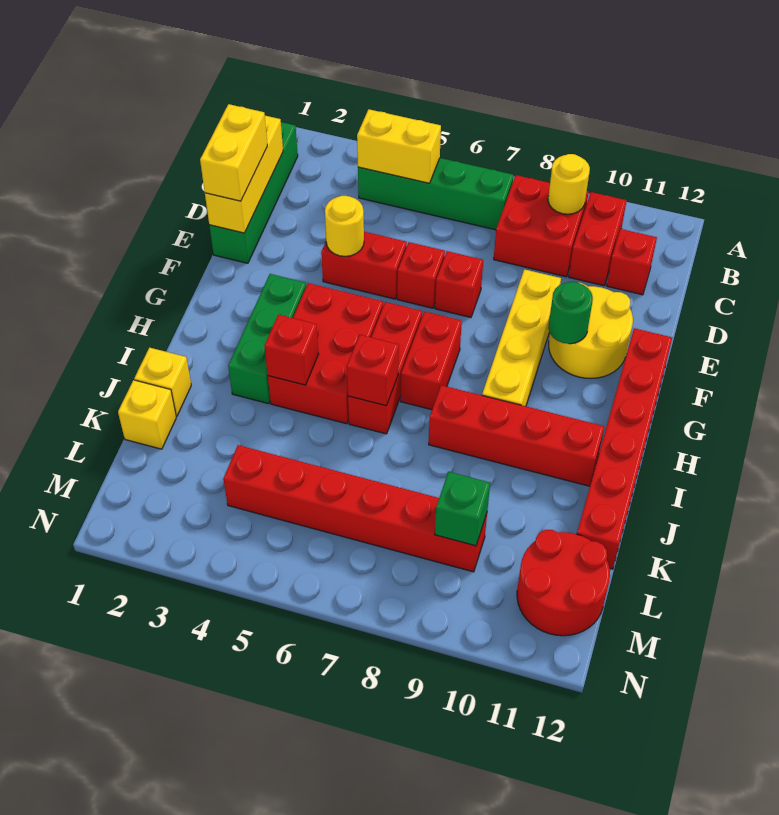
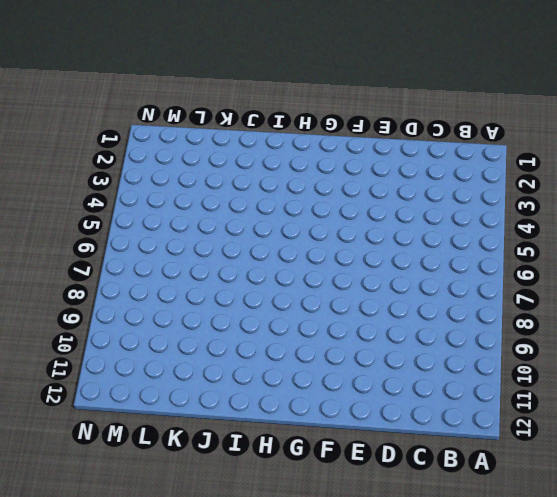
none -> green 1x4 brick [209,122,298,263]
none -> green 1x4 brick [358,158,514,230]
none -> red 2x2 brick [494,175,589,277]

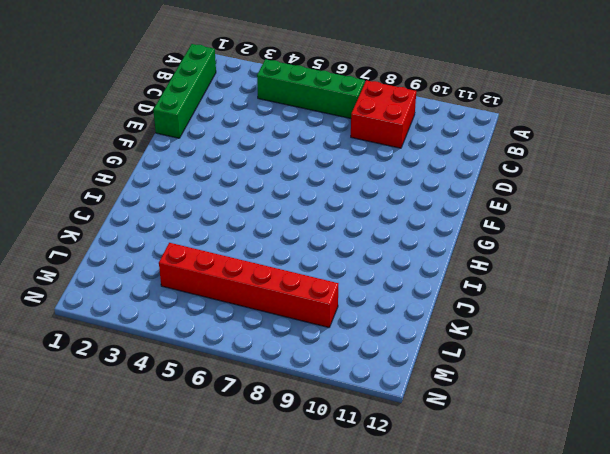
none -> red 1x2 brick [569,192,627,286]
none -> red 1x1 brick [607,229,657,295]
none -> red 1x2 brick [321,232,407,299]

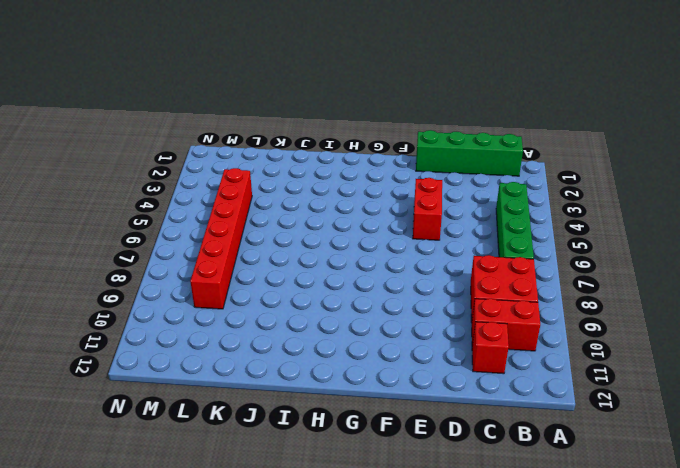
none -> red 1x1 brick [397,242,445,308]
none -> red 1x1 brick [435,251,483,317]
none -> yellow 1x4 brick [482,269,561,406]

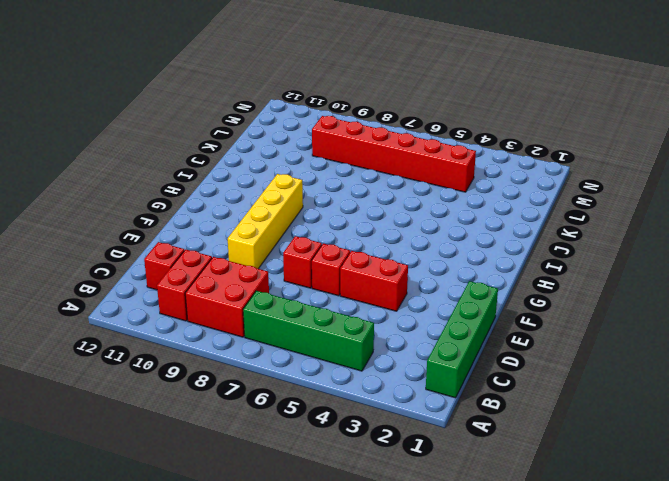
none -> yellow 2x2 round brick [549,283,633,378]
none -> red 1x6 brick [577,328,672,569]
none -> green 1x3 brick [228,274,306,404]

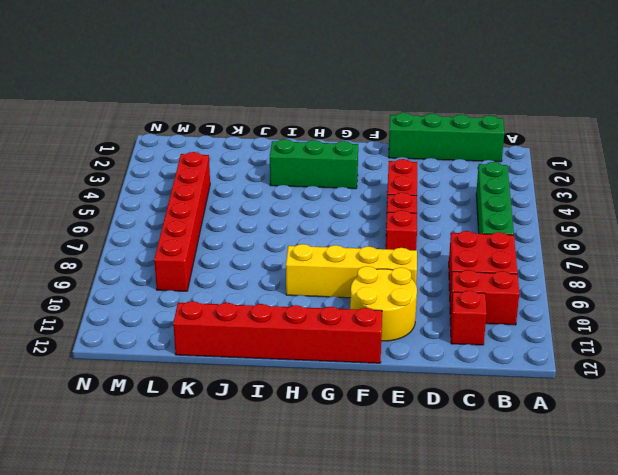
none -> red 2x3 brick [268,283,383,424]
none -> red 1x3 brick [348,302,422,434]
none -> red 1x2 brick [401,311,462,410]

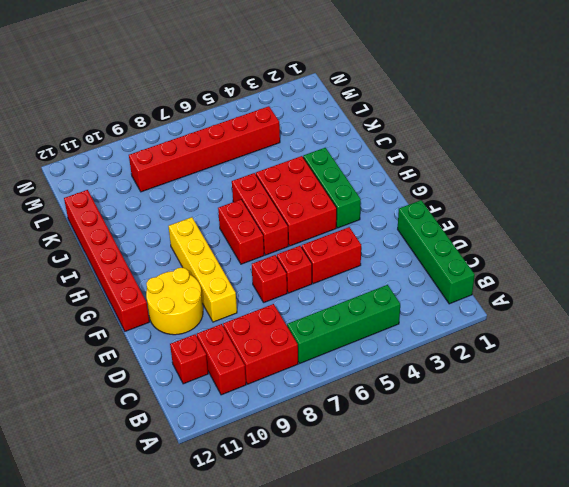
none -> red 1x4 brick [429,385,604,486]
none -> yellow 1x1 brick [134,348,191,416]
none -> yellow 1x1 brick [118,380,176,449]

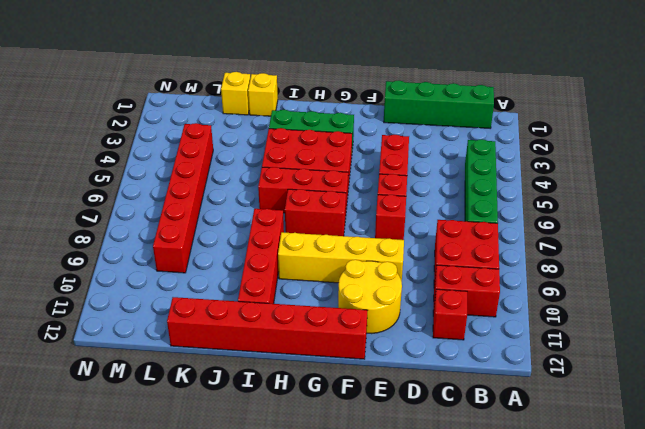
none -> red 2x2 round brick [517,530,610,636]
none -> yellow 1x2 brick [357,109,441,183]
none -> yellow 1x1 round brick [548,154,590,214]

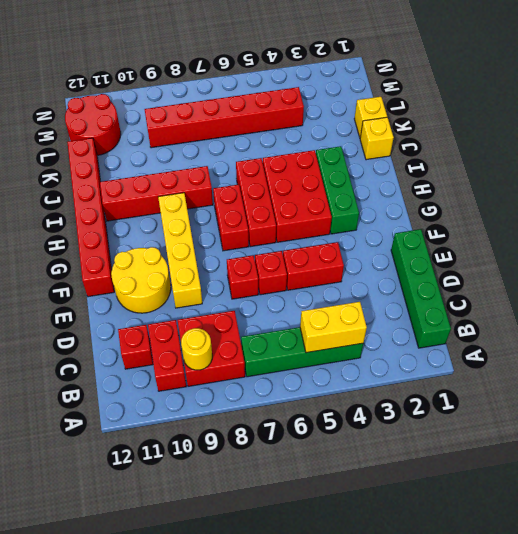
none -> yellow 1x3 brick [205,116,283,233]
none -> yellow 1x1 round brick [325,196,364,256]
none -> green 1x1 round brick [548,282,593,344]

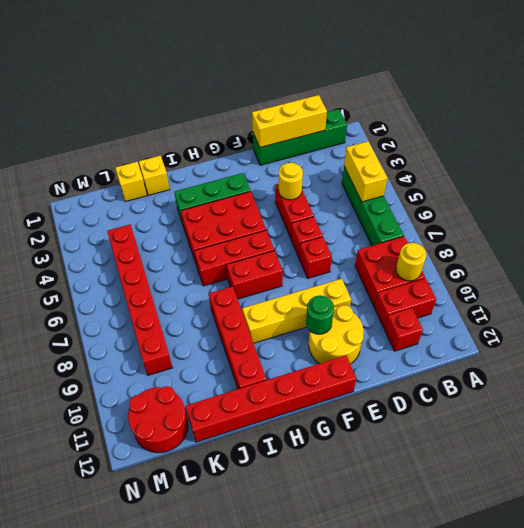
none -> red 1x1 brick [264,314,318,385]
none -> red 1x1 brick [347,335,399,406]
none -> green 1x1 brick [435,472,490,546]

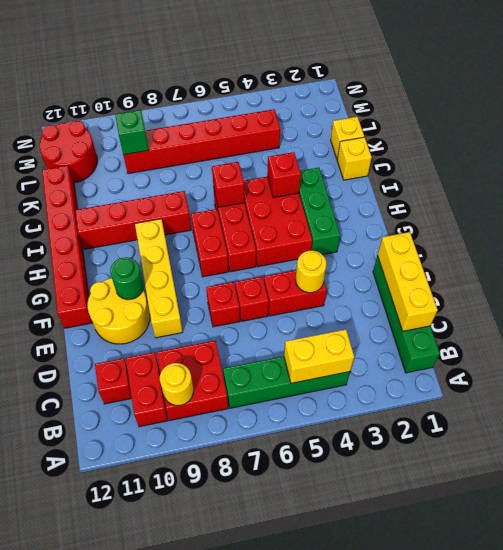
none -> yellow 1x2 brick [200,104,267,201]

